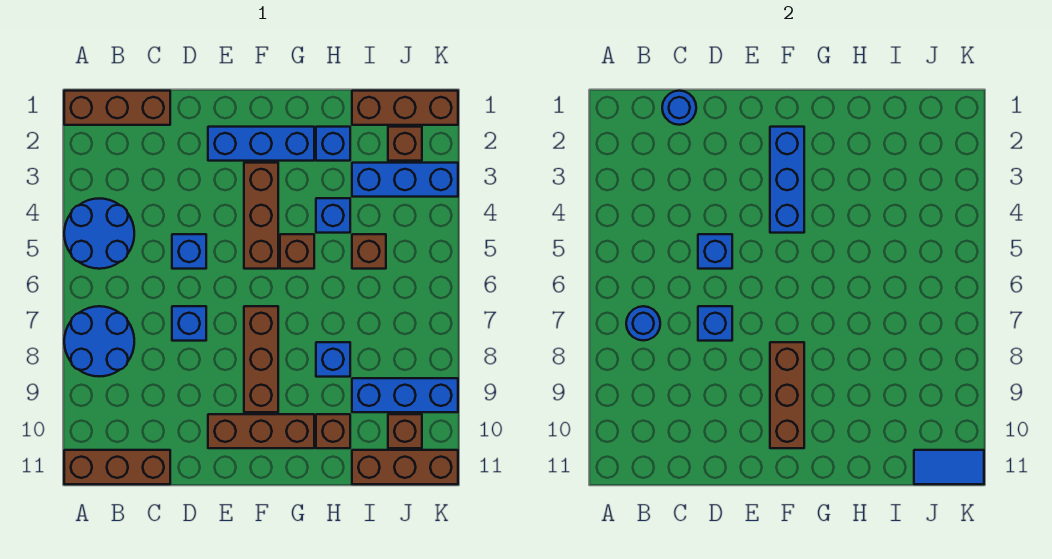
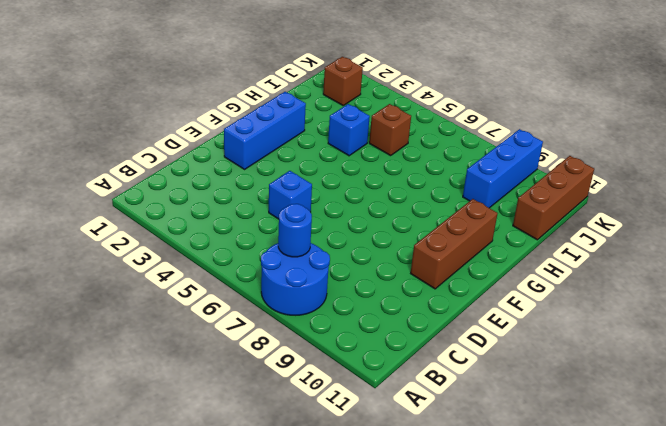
none -> brown 1x3 brick [64,91,170,125]
none -> blue 2x2 round brick [64,198,134,269]
none -> brown 1x3 brick [64,450,170,484]

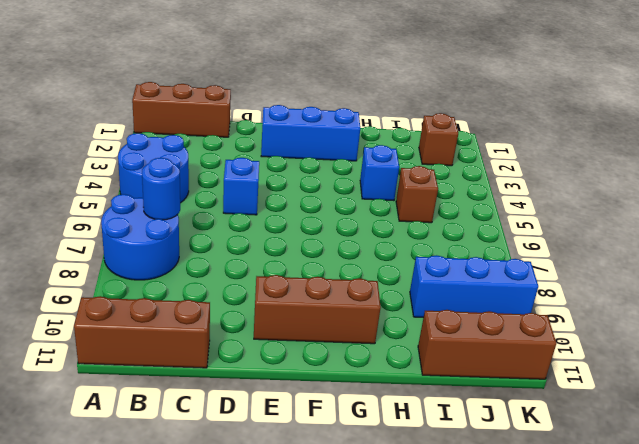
none -> blue 1x1 brick [172,306,206,341]
none -> brown 1x3 brick [244,163,278,269]
none -> brown 1x3 brick [244,306,278,412]

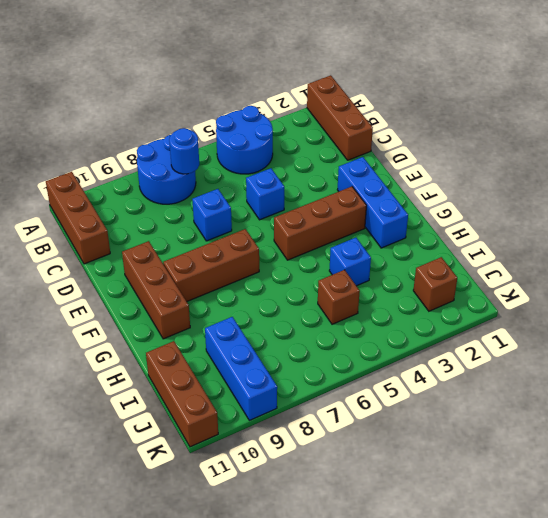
none -> brown 1x1 brick [280,234,314,269]
none -> blue 1x1 brick [316,127,350,161]
none -> blue 1x1 brick [316,342,350,377]

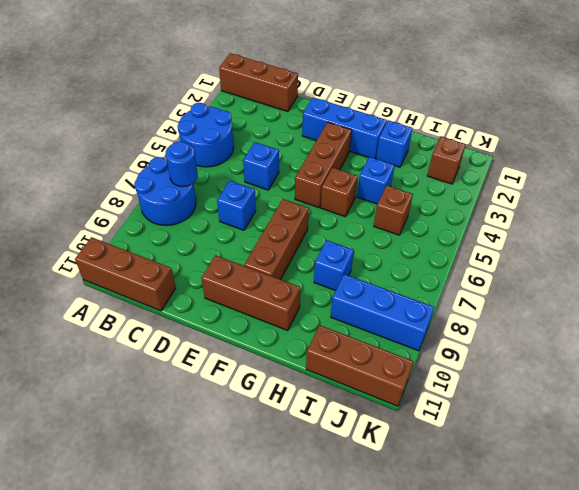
none -> brown 1x1 brick [316,414,350,448]
none -> brown 1x3 brick [352,91,458,125]
none -> blue 1x3 brick [352,163,458,197]

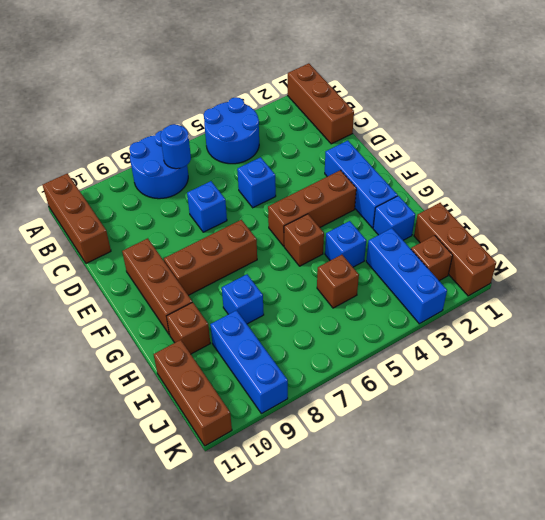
none -> brown 1x1 brick [388,414,422,448]
none -> blue 1x1 round brick [662,91,696,125]
none -> blue 1x1 brick [698,234,732,269]

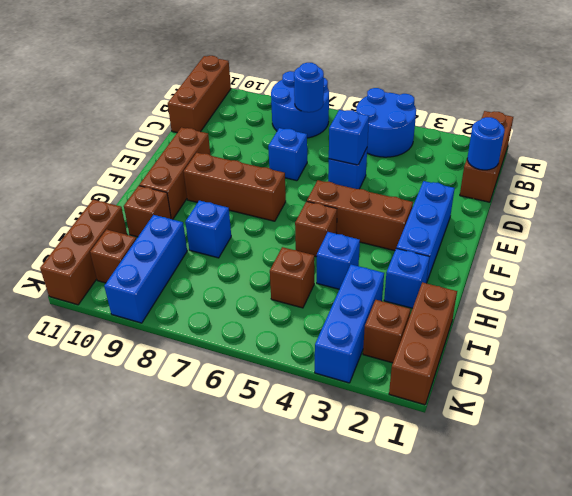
none -> blue 1x1 brick [698,306,732,341]
none -> blue 1x3 brick [770,127,804,233]
none -> brown 1x3 brick [770,342,804,448]

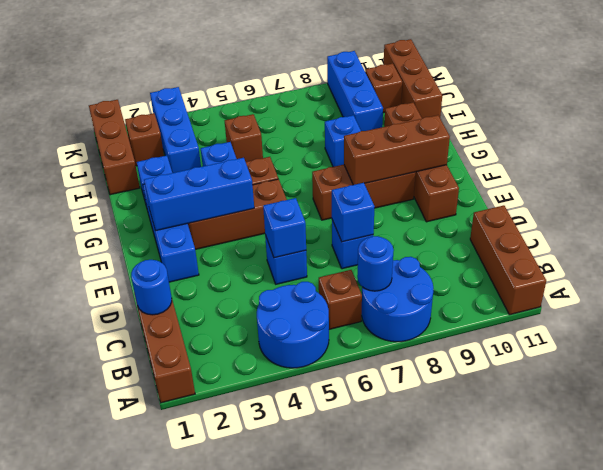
brown 1x1 brick [319,270,362,329] -> none
none -> blue 1x2 tile [914,450,984,484]

